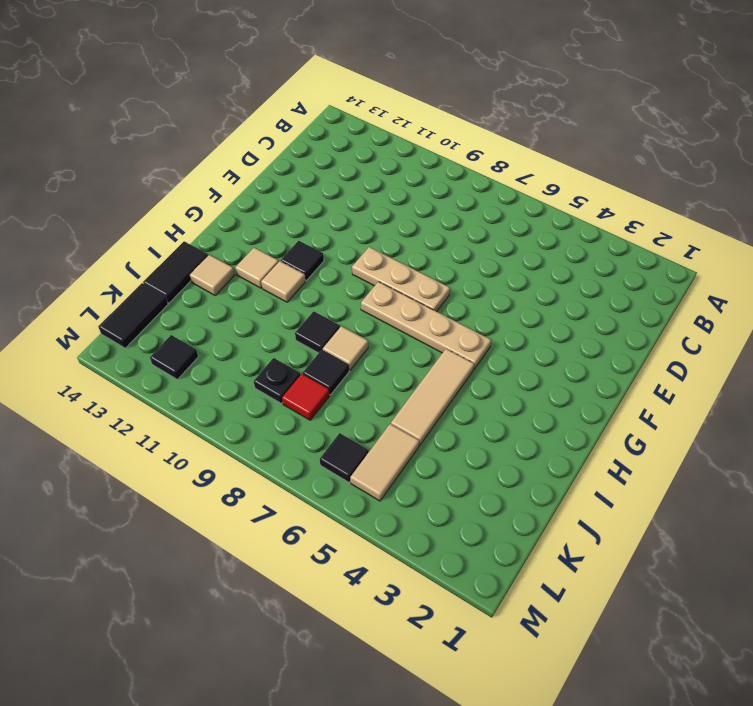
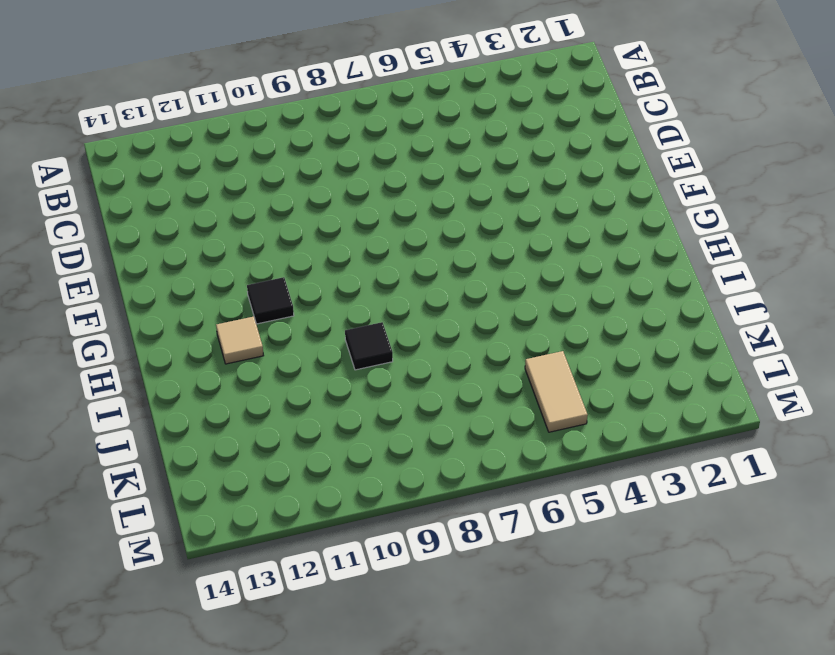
none -> tan 1x3 plate [352,247,450,312]
none -> tan 1x4 plate [361,282,491,370]
none -> tan 1x3 tile [391,349,474,446]

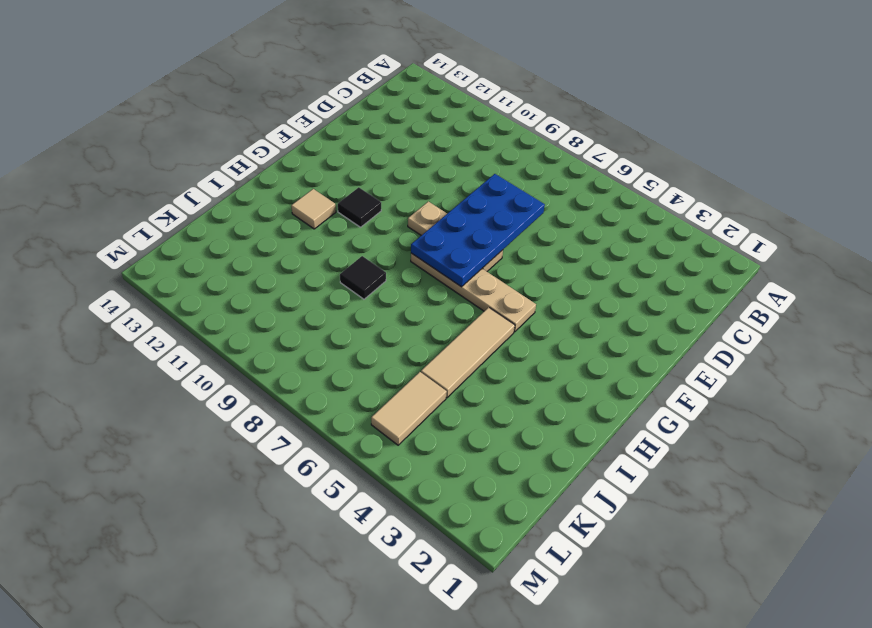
blue 2x4 plate [411,174,545,287] -> none
none -> tan 1x1 tile [261,261,305,302]
none -> tan 1x1 tile [323,326,368,370]
none -> tan 1x1 tile [190,255,235,295]

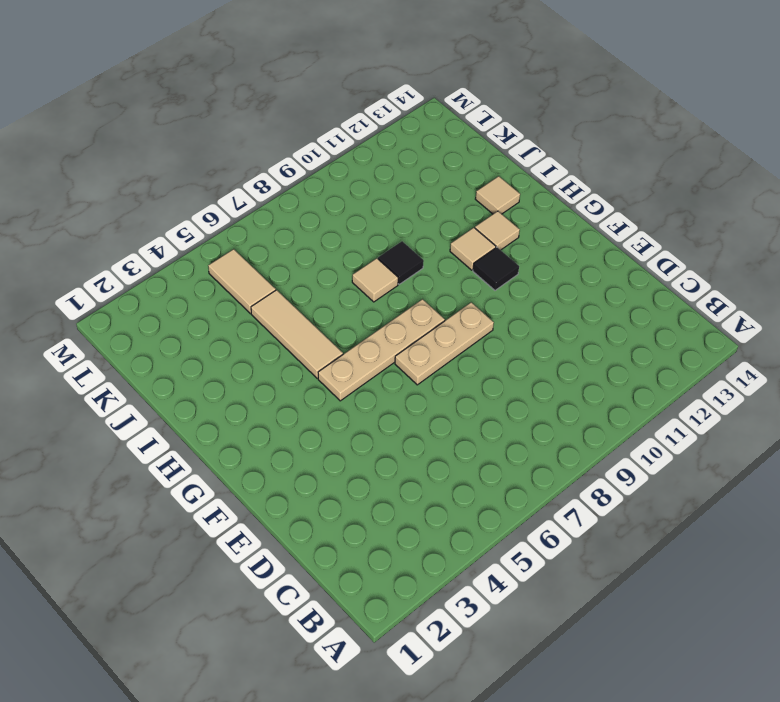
none -> black 1x2 tile [143,241,208,303]
none -> black 1x1 tile [303,350,349,395]
none -> red 1x1 tile [282,374,330,420]

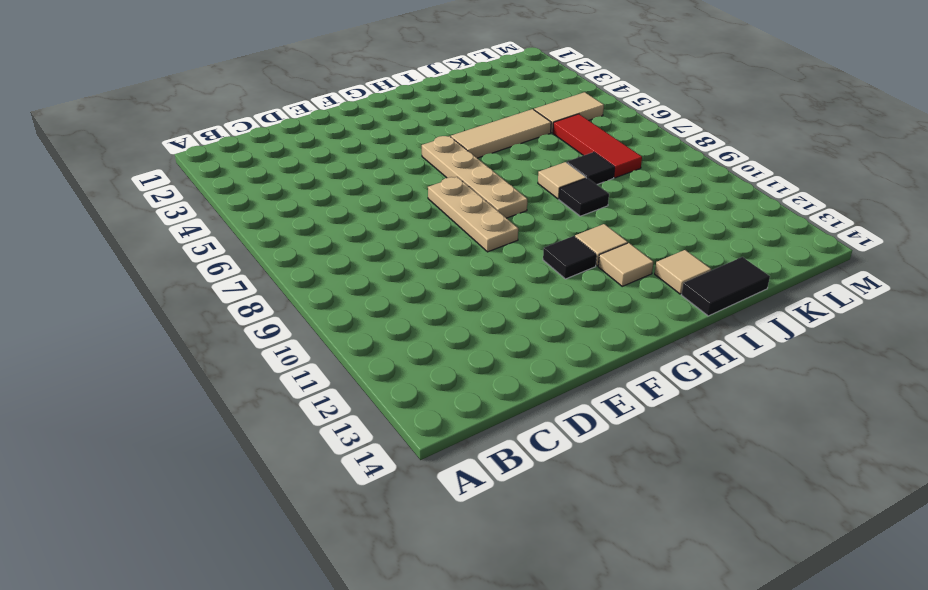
red 1x3 tile [553,114,642,178] -> red 1x1 tile [282,374,330,420]
none -> black 1x1 plate [254,358,301,404]
none -> black 1x2 tile [98,283,168,348]
none -> black 1x1 tile [320,433,369,482]

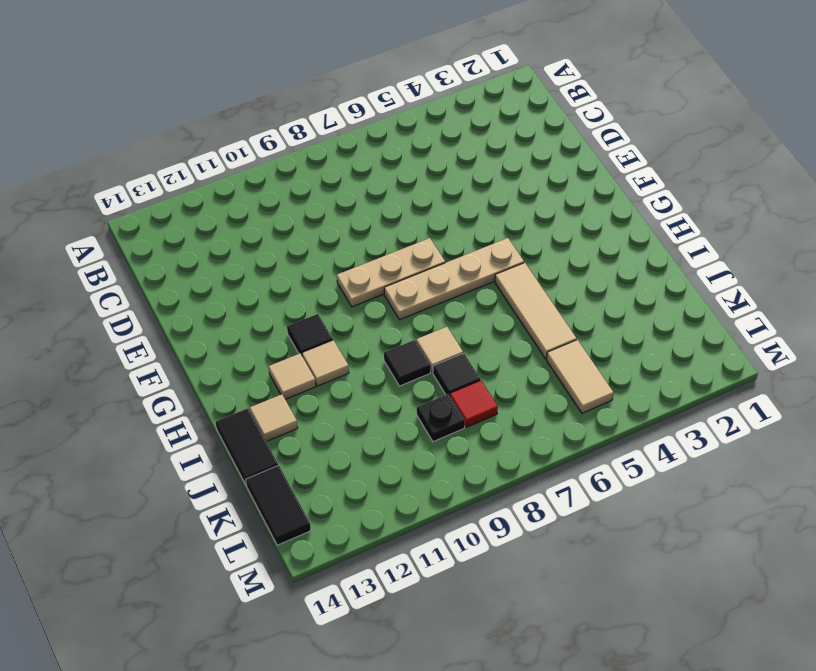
none -> black 1x1 tile [320,433,369,482]
none -> black 1x1 tile [150,335,198,379]

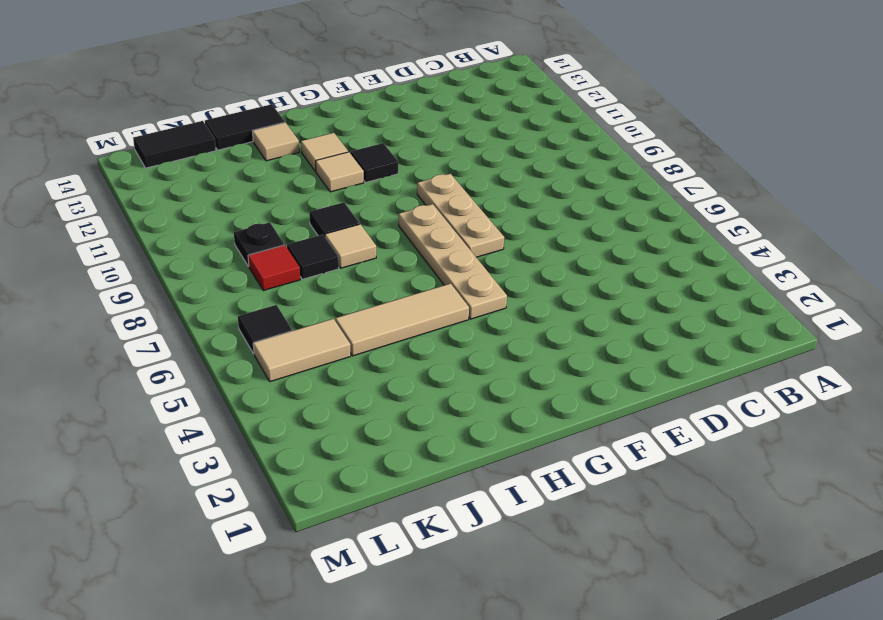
none -> black 1x1 tile [150,335,198,379]

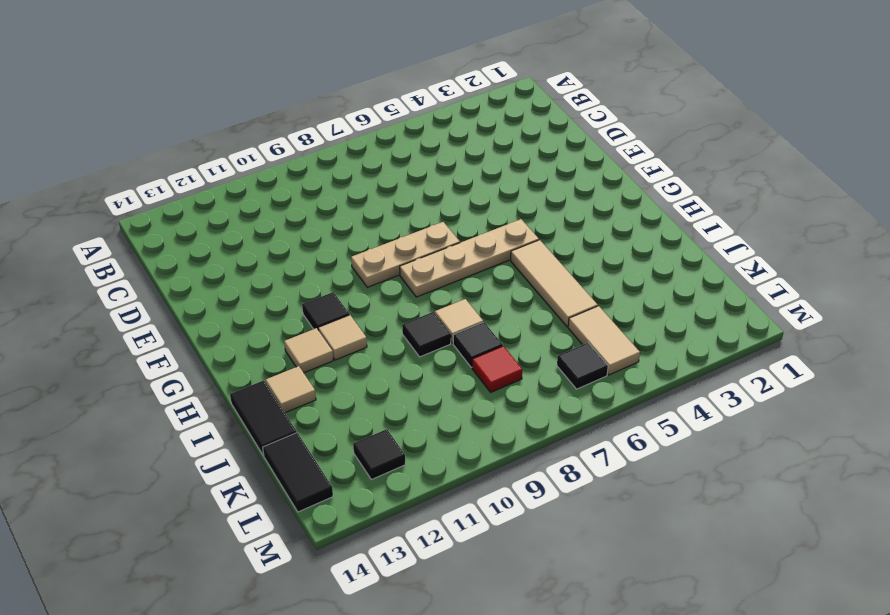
none -> black 1x1 plate [254,358,301,404]

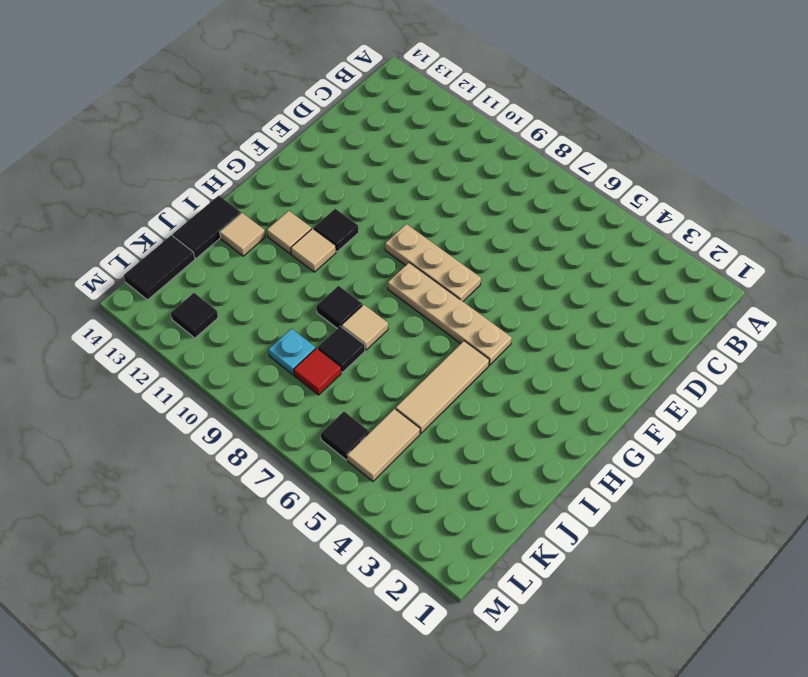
cyan 1x1 plate [269,329,316,375] -> black 1x1 plate [254,358,301,404]

